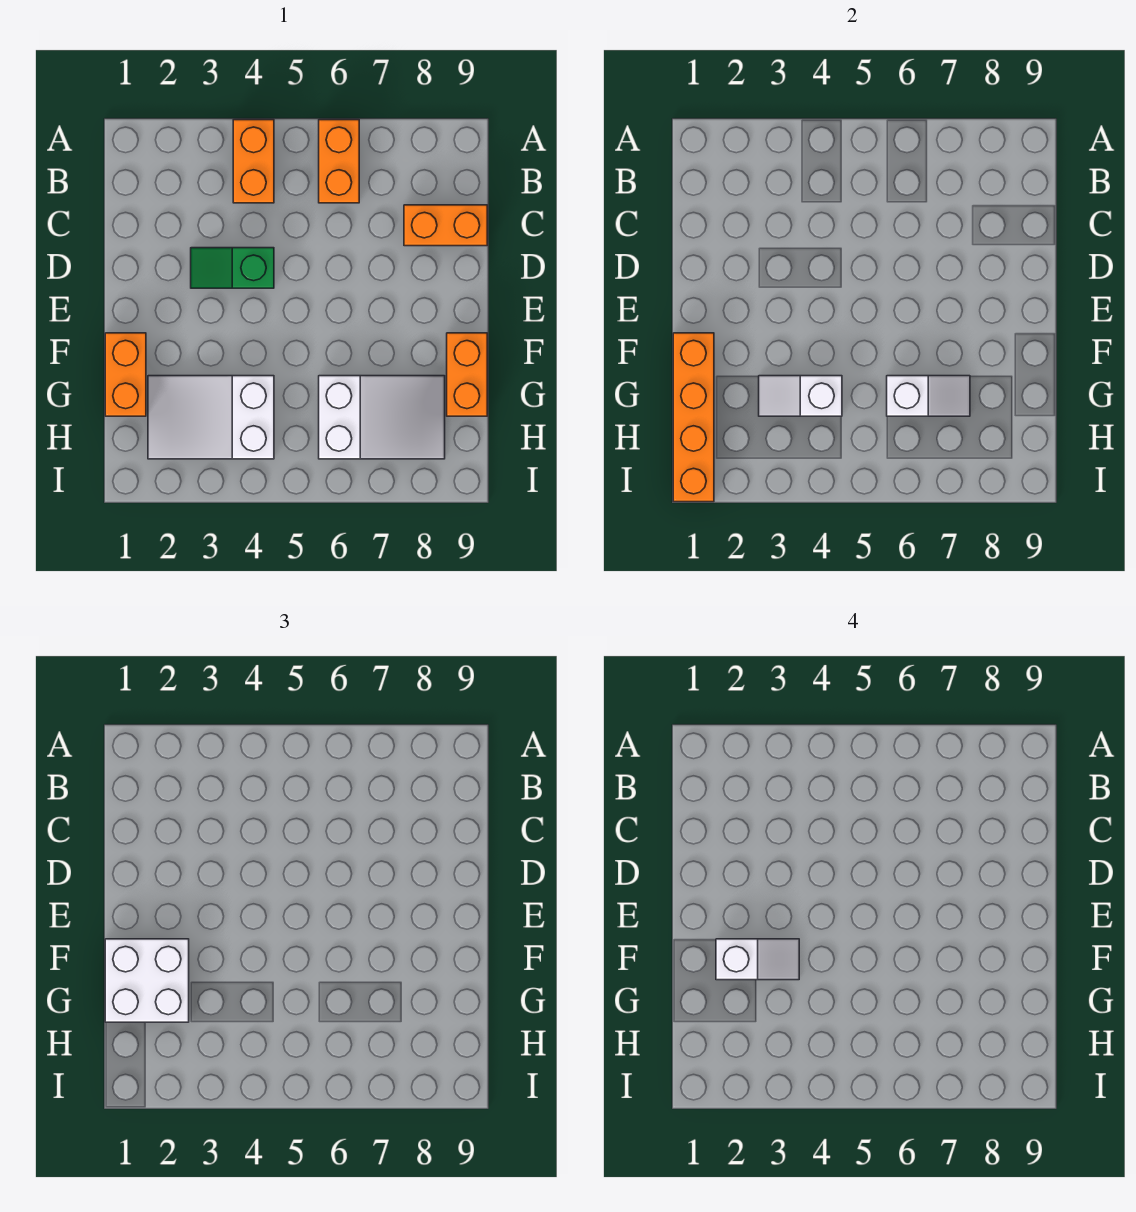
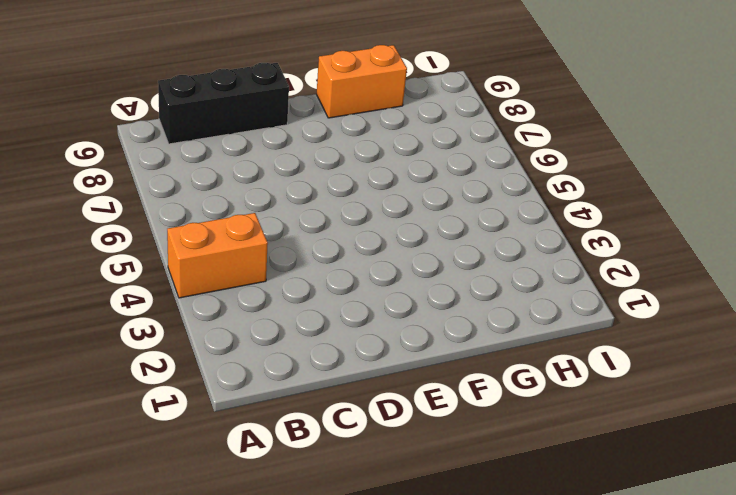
black 1x3 brick [158,63,289,144] -> orange 1x2 brick [404,205,487,246]
none -> orange 1x2 brick [319,120,359,203]
none -> green 1x2 slope [191,248,274,288]
none -> orange 1x2 brick [105,333,146,416]

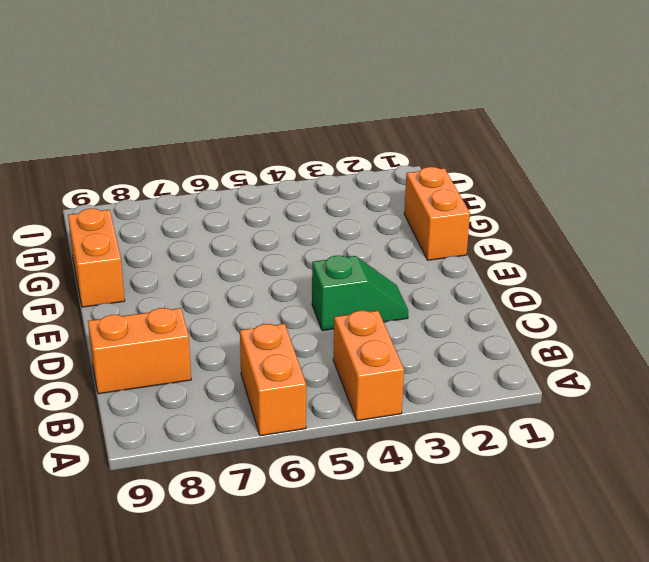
none -> white 2x3 slope [148,376,274,459]
none -> white 2x3 slope [319,376,445,459]
none -> orange 1x4 brick [673,333,714,502]

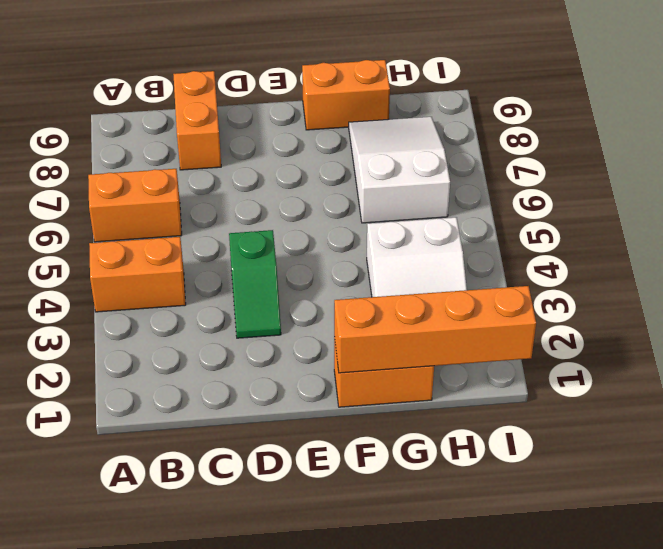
none -> white 1x2 slope [759,376,842,416]
none -> white 1x2 slope [887,376,970,416]
none -> white 2x2 brick [105,939,189,1022]

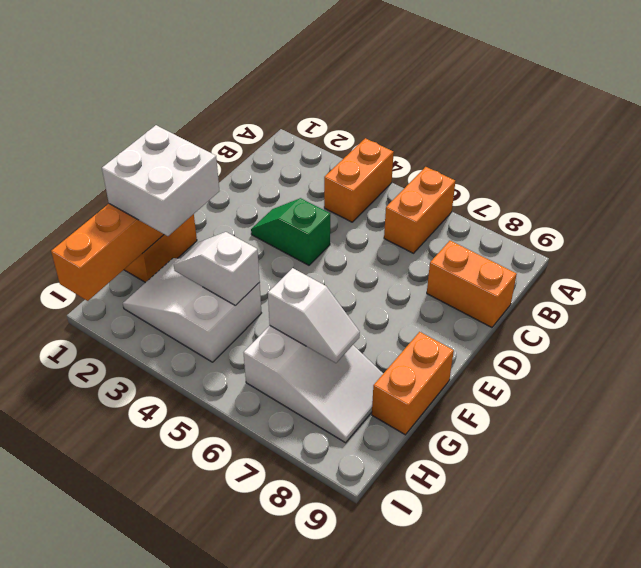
none -> white 1x2 slope [716,939,799,980]

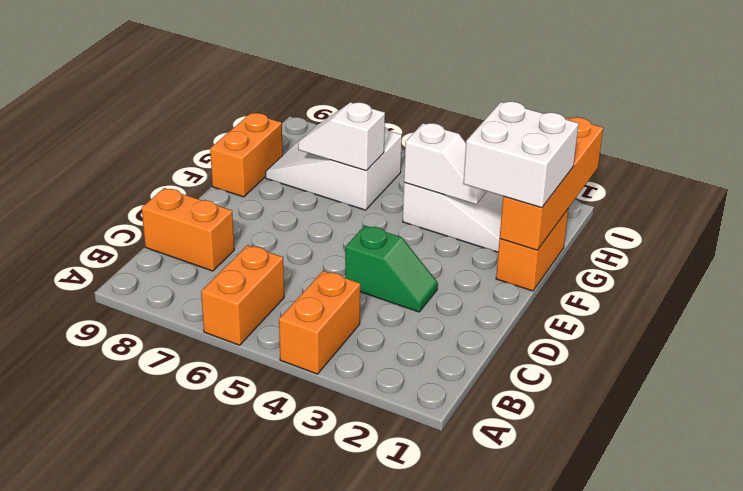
none -> white 1x2 slope [716,939,799,980]

